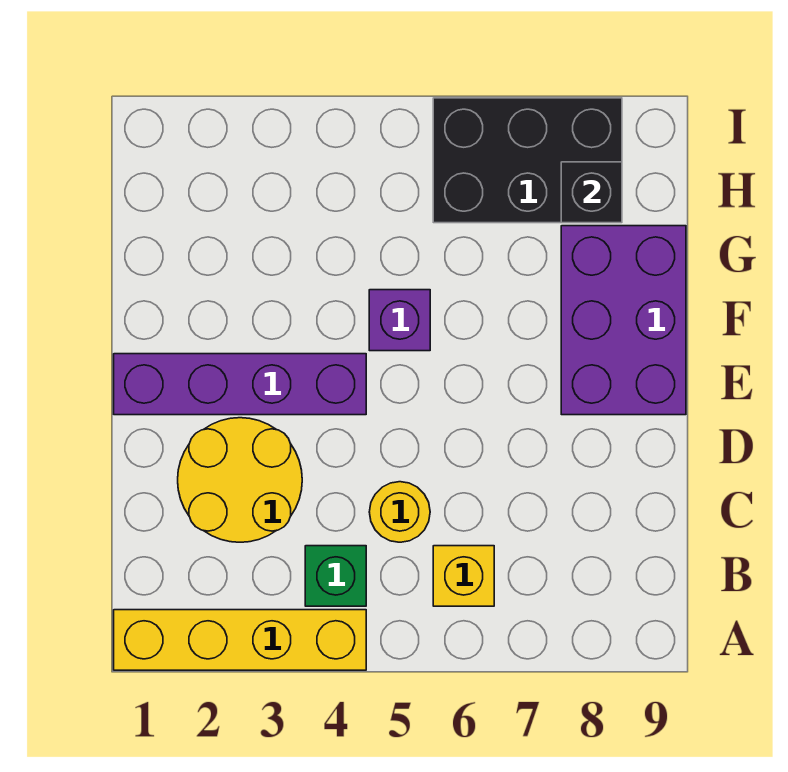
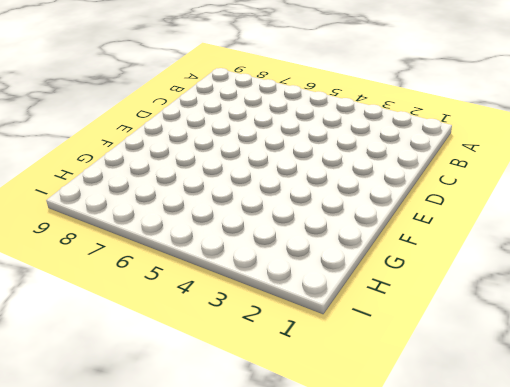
none -> yellow 1x4 brick [114,610,366,670]
none -> green 1x1 brick [305,546,366,606]

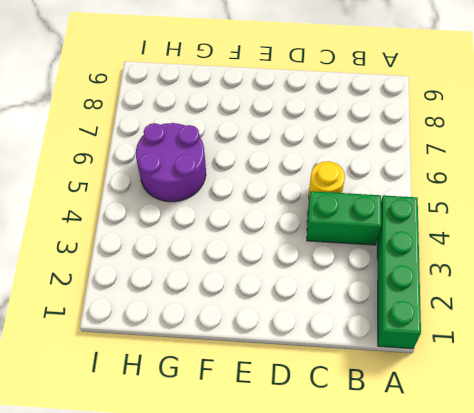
green 1x4 brick [377,195,421,349] -> yellow 1x4 brick [114,610,366,670]
green 1x2 brick [307,191,381,245] -> green 1x1 brick [305,546,366,606]
purple 2x2 round brick [136,123,206,202] -> black 2x3 brick [433,98,622,223]
none -> yellow 1x1 brick [433,546,494,606]
none -> yellow 2x2 round brick [178,418,302,542]

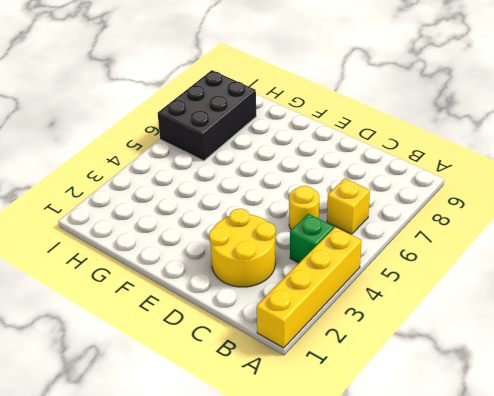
none -> purple 1x4 brick [114,354,366,415]
none -> purple 2x3 brick [561,226,686,415]

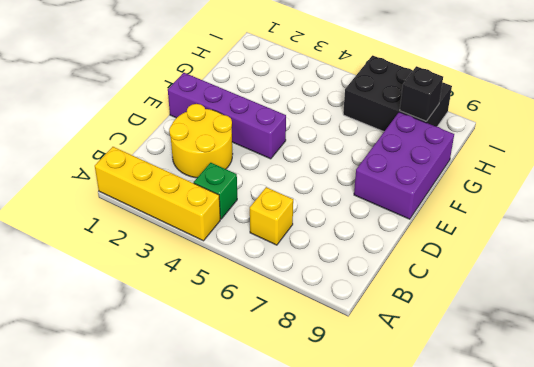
none -> yellow 1x1 round brick [369,482,430,542]
none -> purple 1x1 brick [369,290,430,351]

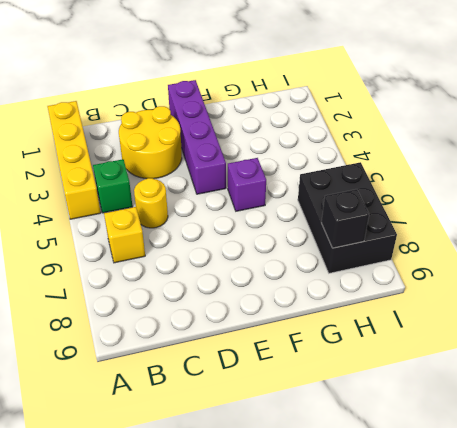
none -> purple 2x3 brick [561,226,686,415]

